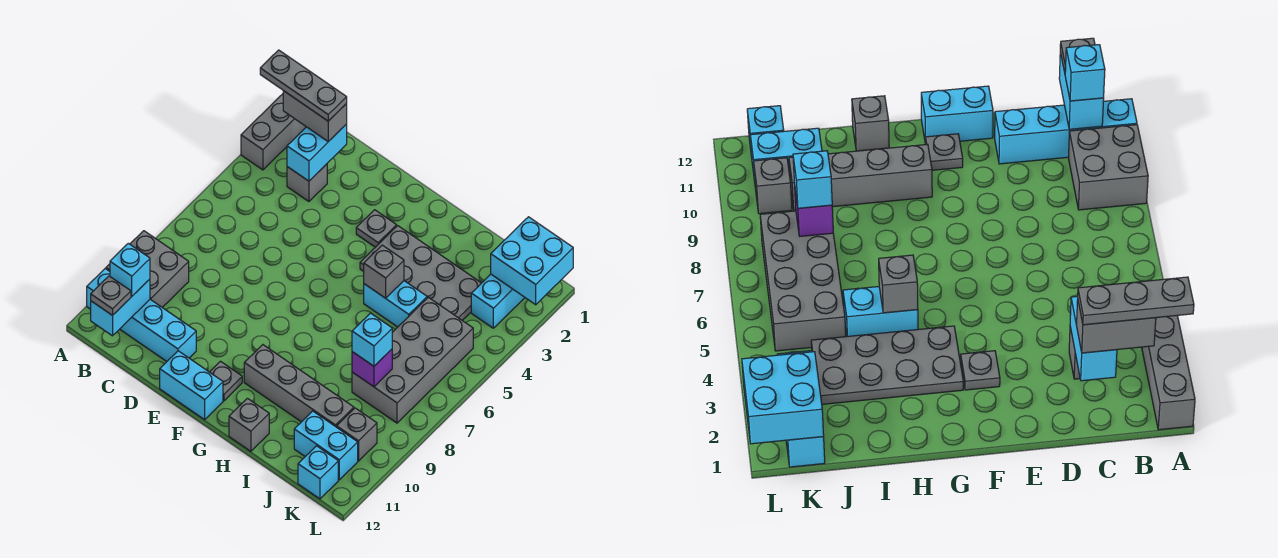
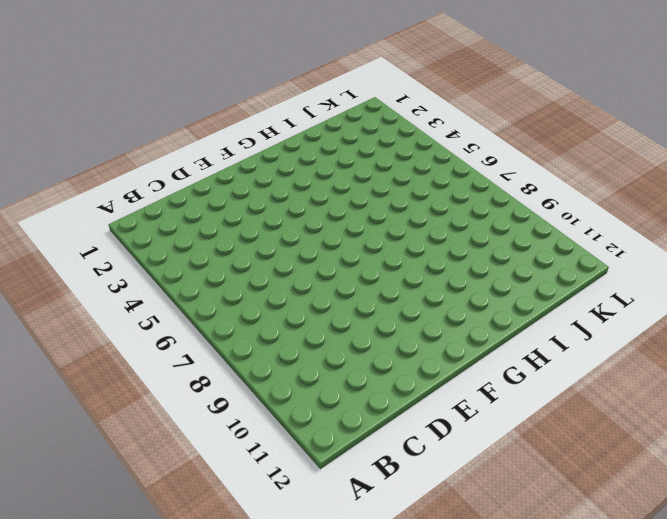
none -> grey 1x3 brick [241,94,306,170]
none -> grey 2x2 brick [106,231,189,307]
none -> cyan 1x4 brick [87,269,196,361]

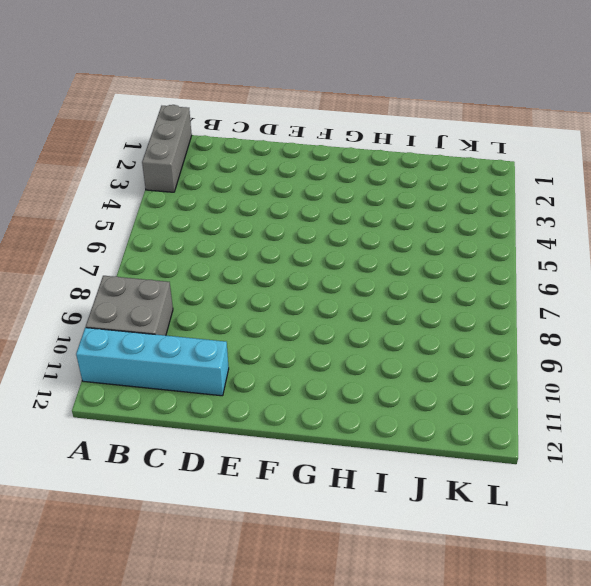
none -> grey 1x1 brick [287,164,327,201]
none -> cyan 1x2 brick [160,351,223,420]
none -> grey 1x1 plate [356,210,397,247]

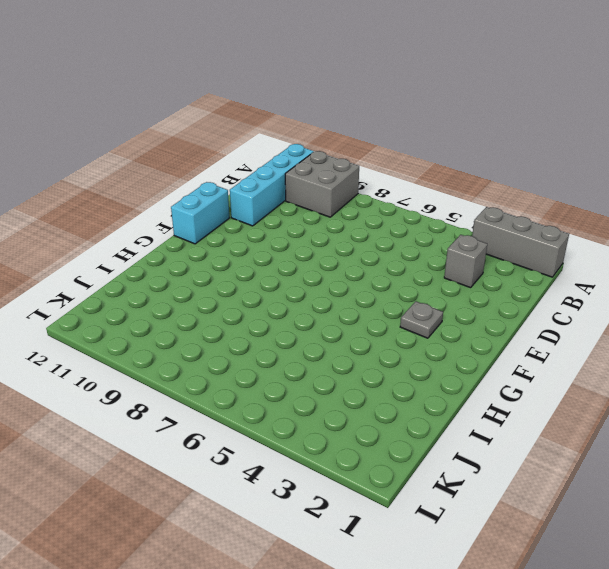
none -> grey 1x1 plate [210,361,242,401]
none -> grey 2x4 plate [360,226,481,320]
none -> grey 1x4 brick [244,345,354,427]

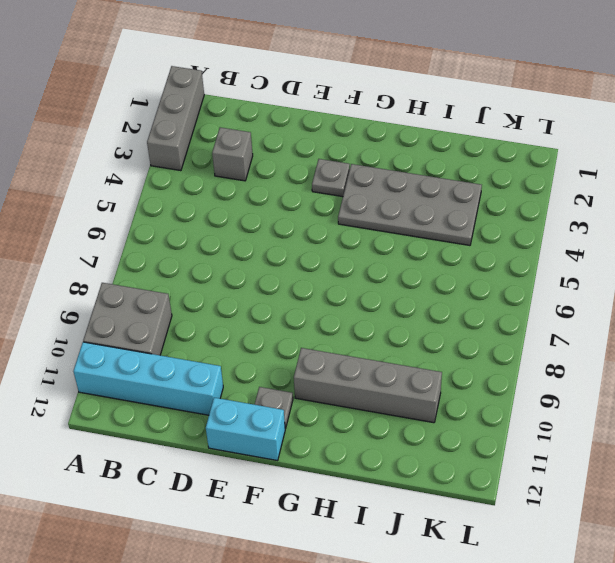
none -> cyan 1x2 brick [364,281,427,327]
none -> grey 1x1 brick [229,398,269,451]
none -> grey 2x4 brick [352,297,473,423]

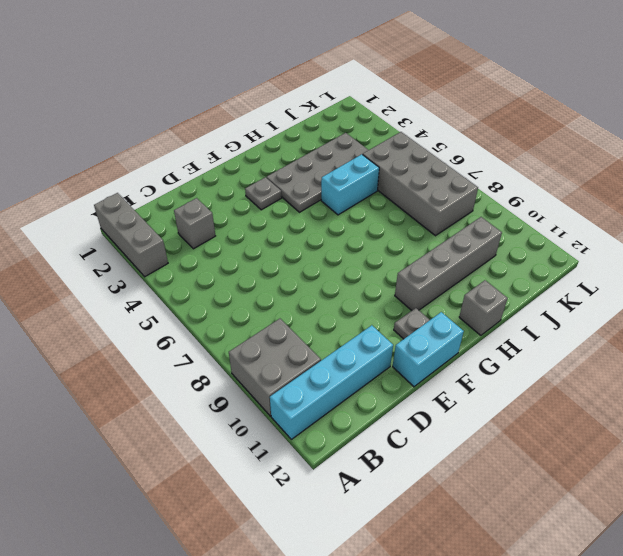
none -> cyan 1x2 brick [294,411,358,480]
none -> cyan 1x3 brick [471,274,525,328]
none -> grey 1x1 brick [337,408,377,461]

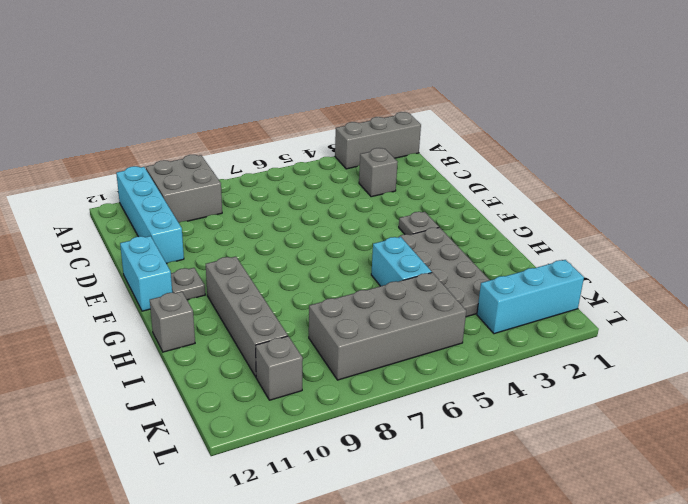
none -> cyan 1x2 brick [294,411,358,480]
none -> cyan 1x1 brick [298,446,338,499]
none -> cyan 1x2 brick [91,279,150,336]

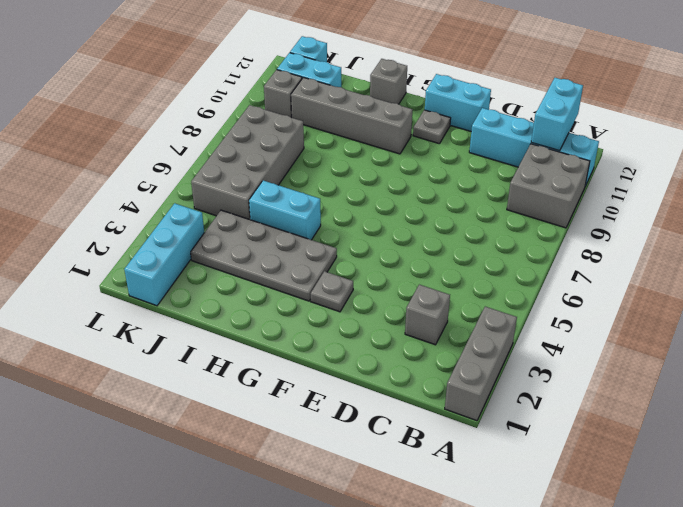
none -> cyan 1x2 brick [287,124,347,181]
none -> grey 1x1 brick [364,245,404,298]
none -> purple 1x1 brick [352,349,392,387]

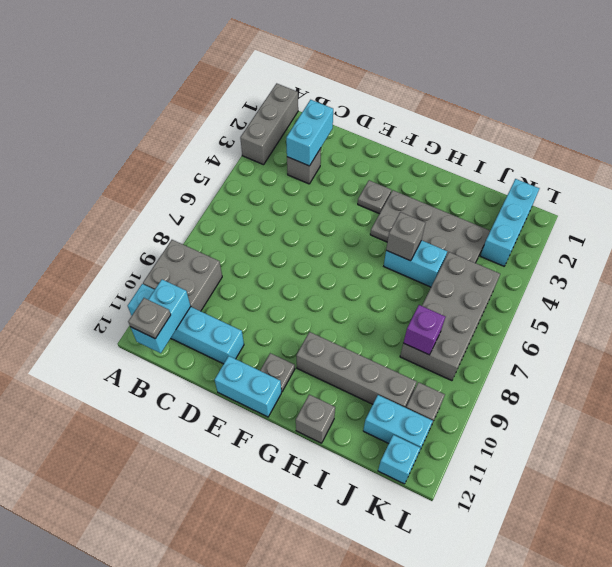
none -> cyan 2x2 brick [491,217,573,305]
none -> grey 1x2 brick [283,91,347,142]
none -> cyan 1x1 brick [110,243,150,296]

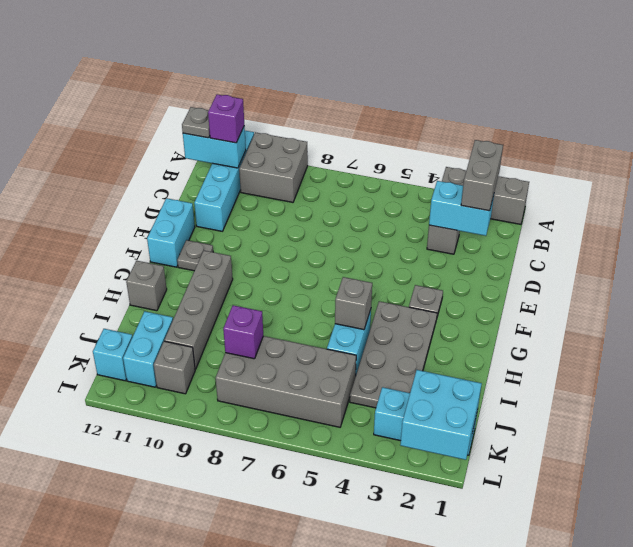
purple 1x1 brick [208,94,244,143] -> cyan 1x1 brick [110,243,150,296]
none -> cyan 1x1 brick [352,313,392,366]
none -> grey 1x3 plate [260,50,347,121]

